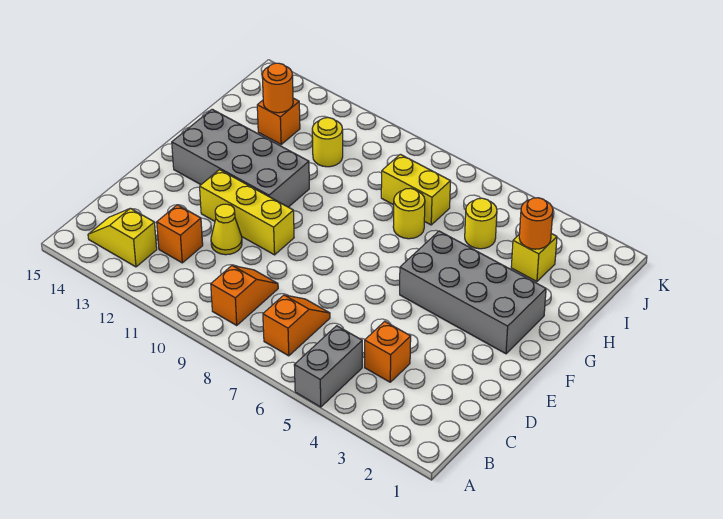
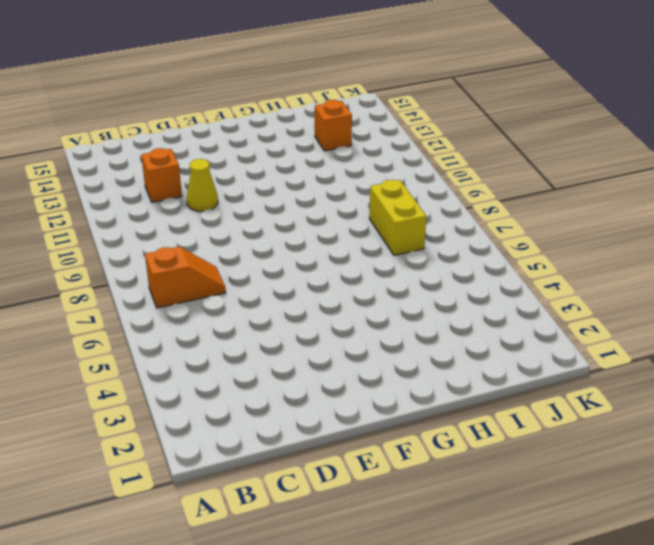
none -> grey 1x2 brick [294,326,362,407]
none -> orange 1x2 slope [211,266,278,325]
none -> yellow 1x2 slope [88,208,157,267]

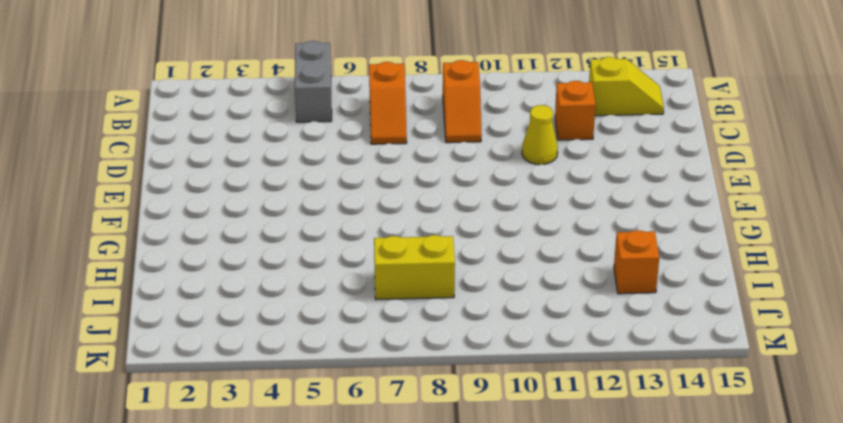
none -> orange 1x1 brick [365,321,411,382]
none -> yellow 1x3 brick [200,170,294,255]
none -> grey 2x4 brick [400,231,546,354]

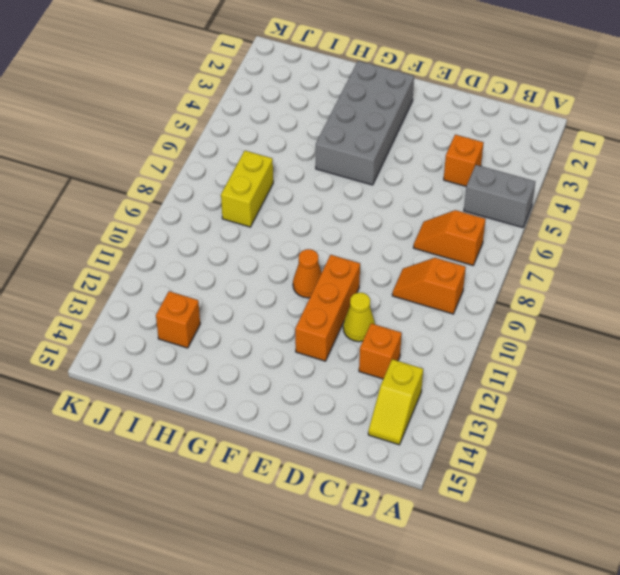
orange 1x3 brick [295,255,360,361] -> yellow 1x3 brick [200,170,294,255]
orange 1x1 cone [293,249,322,298] -> none
none -> grey 2x4 brick [172,109,309,207]
none -> yellow 1x1 round brick [393,188,425,239]
none -> yellow 1x1 brick [511,234,557,282]

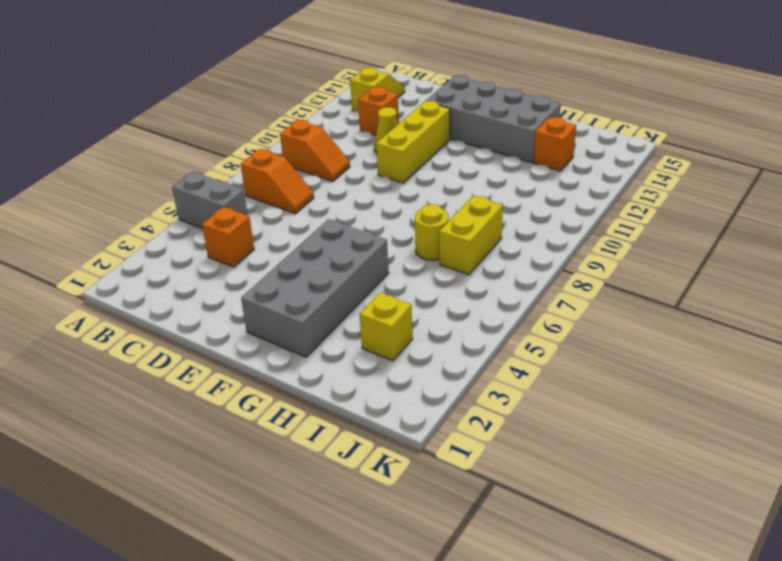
grey 2x4 brick [426,75,561,163] -> grey 2x4 brick turned to [172,109,309,207]
none -> yellow 1x1 round brick [465,198,497,249]
none -> yellow 1x1 round brick [312,118,343,167]
none -> orange 1x1 round brick [519,198,553,249]

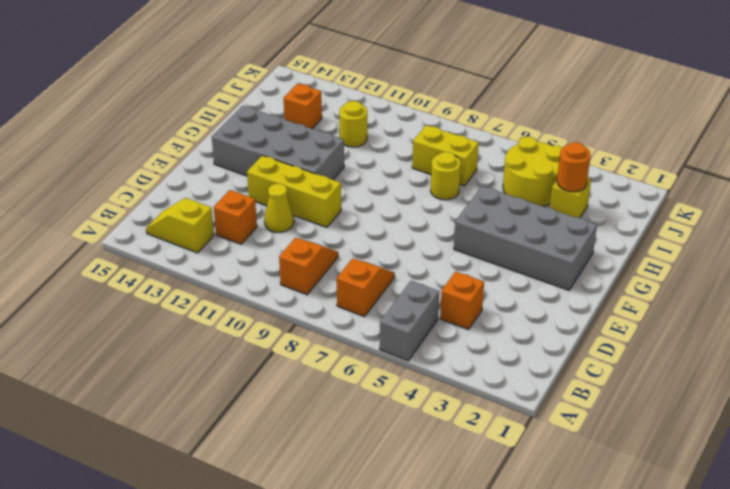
yellow 2x2 round brick [503,136,562,206] -> yellow 1x1 round brick [465,198,497,249]
none -> orange 1x1 round brick [262,63,293,113]

